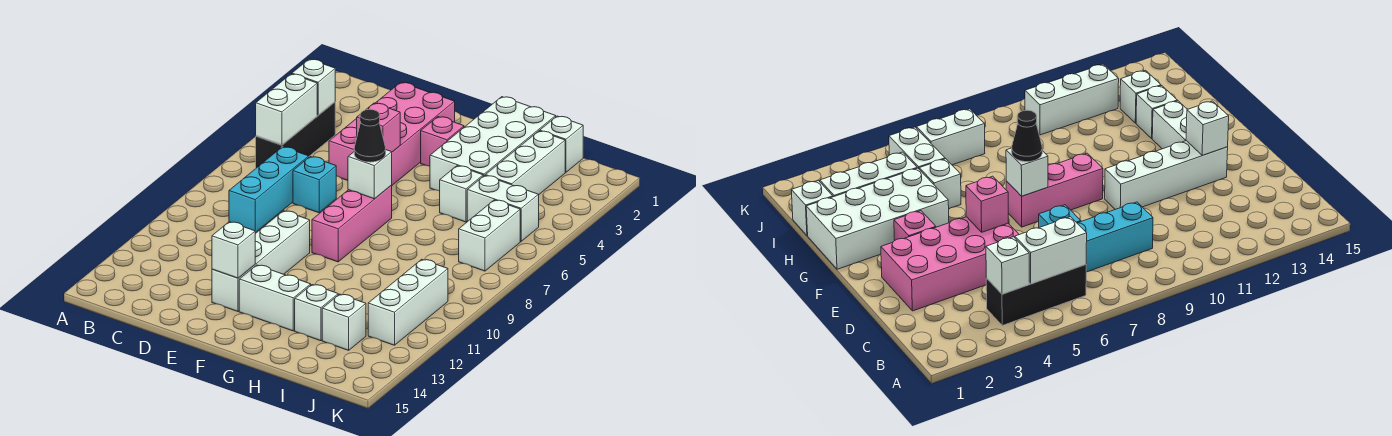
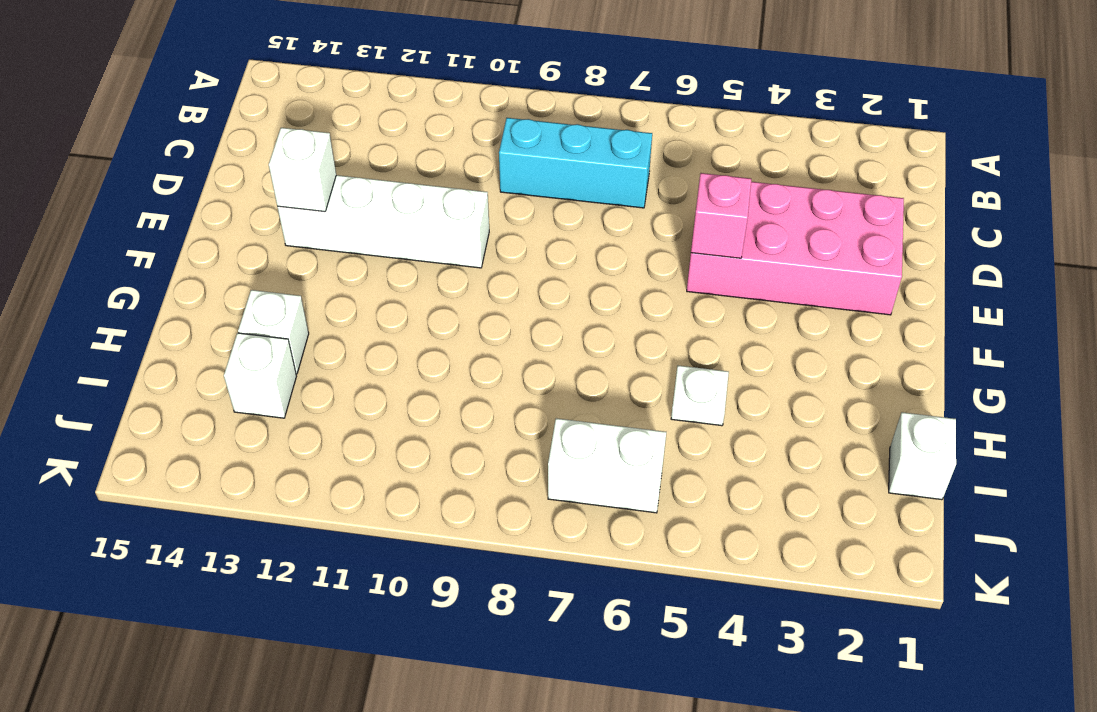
white 1x1 plate [671,366,729,426] -> white 1x1 brick [440,166,483,222]
none -> black 1x3 brick [256,102,335,168]
none -> cyan 1x1 brick [293,157,336,213]
none -> pink 1x1 brick [421,117,464,166]

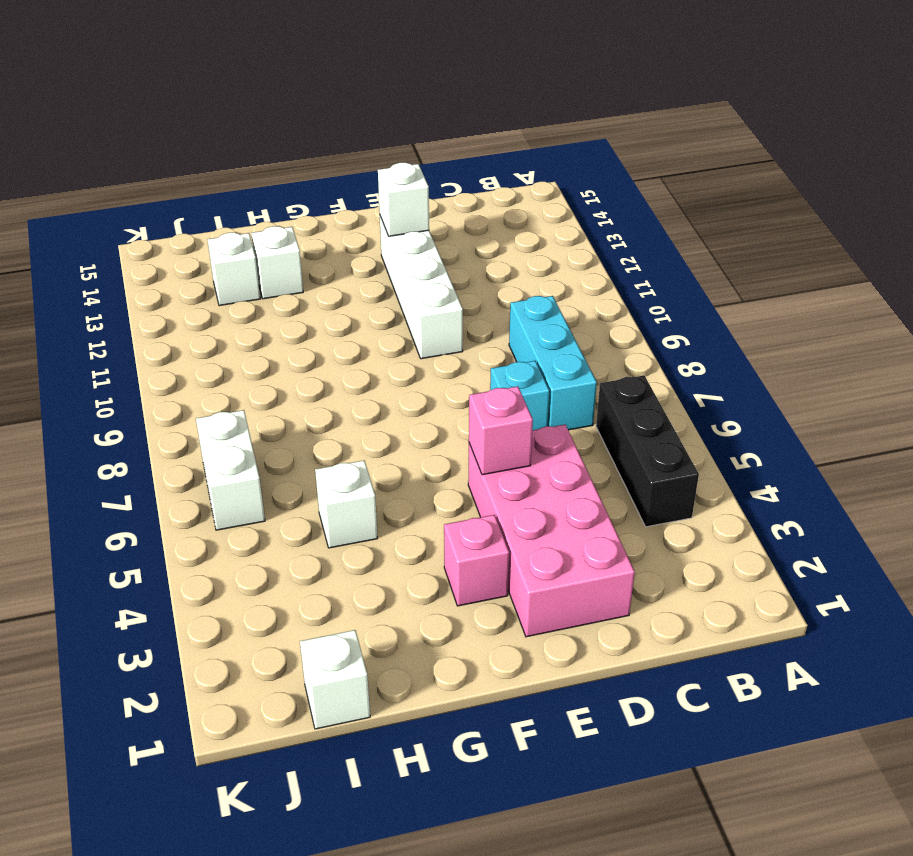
none -> pink 1x3 brick [312,185,392,262]
none -> white 1x2 brick [239,265,311,331]
none -> white 2x4 brick [430,97,556,191]

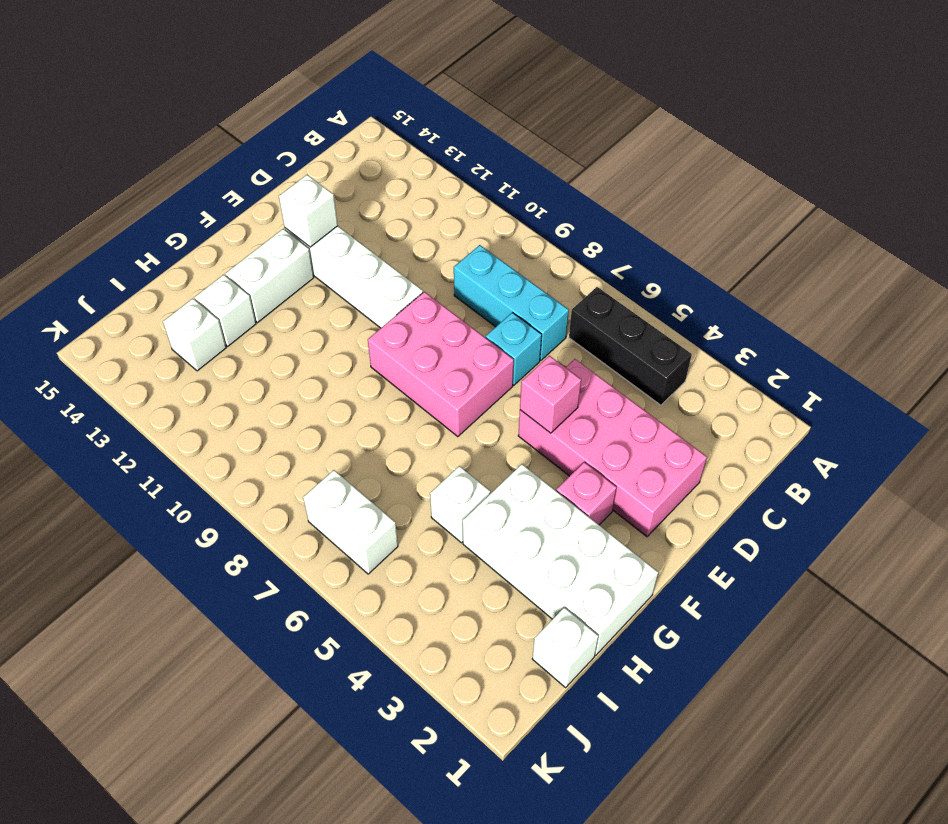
pink 2x3 brick [368,292,514,437] -> pink 1x3 brick [312,185,392,262]
none -> white 1x3 brick [485,131,565,195]
none -> white 1x2 brick [467,175,539,241]
none -> white 1x3 brick [368,259,448,345]

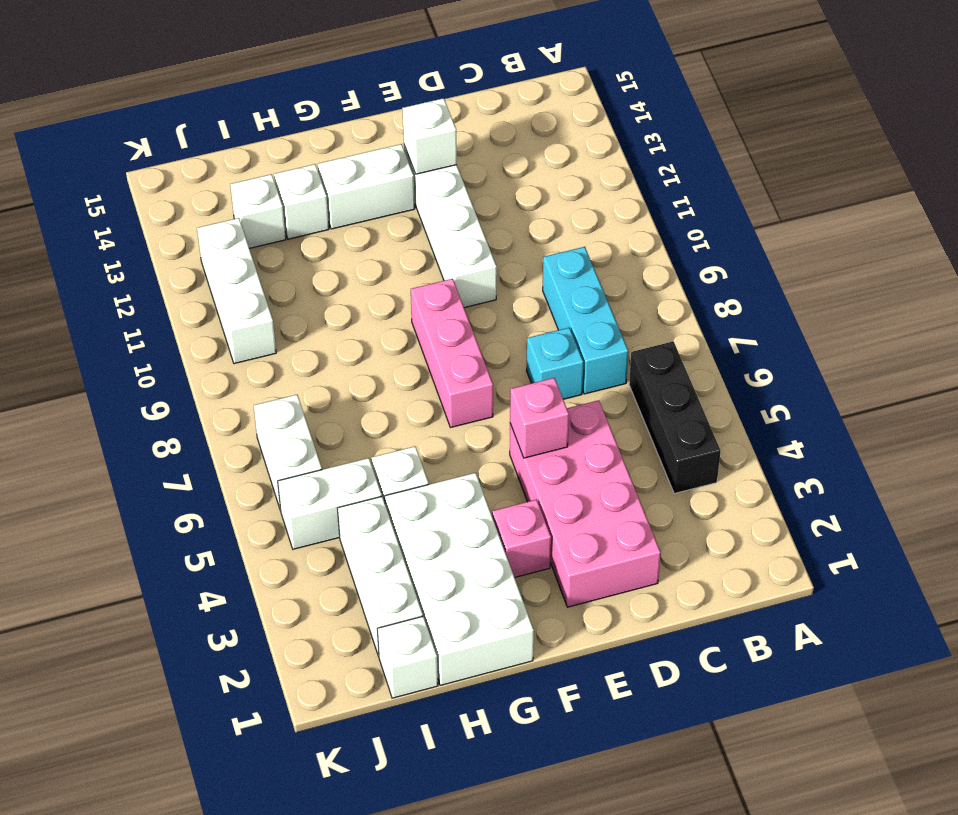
none -> white 1x1 brick [292,59,335,115]
none -> white 1x2 brick [256,74,317,145]
none -> white 1x1 brick [348,150,392,199]

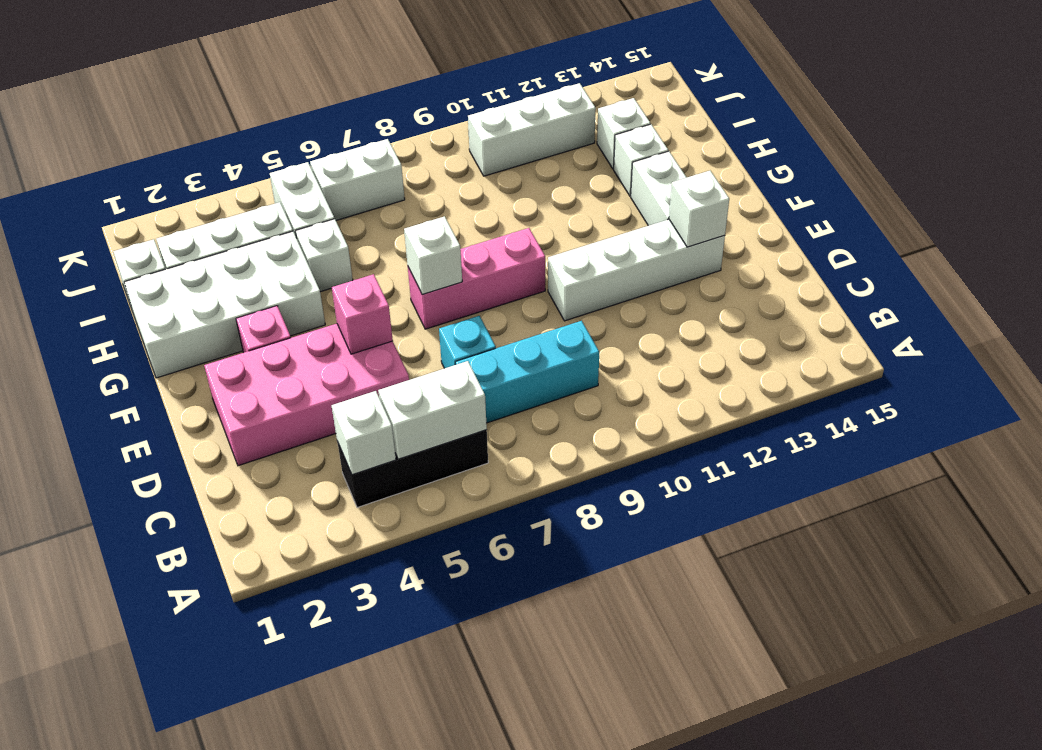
none -> black 1x1 cone [354,109,386,162]

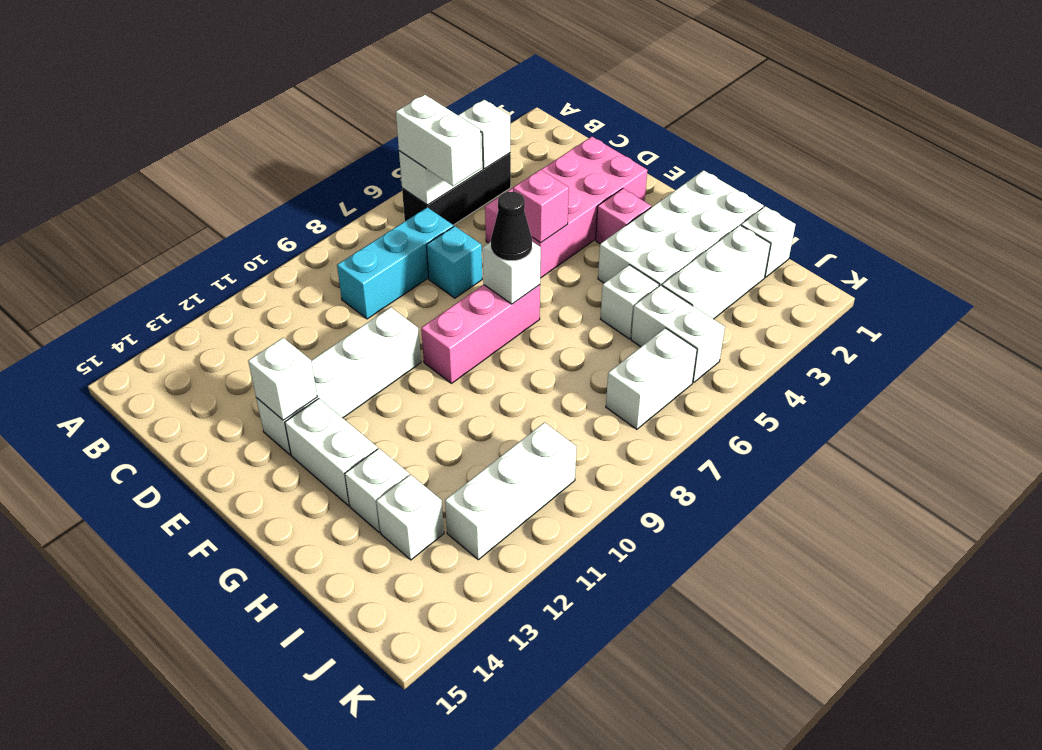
white 1x2 brick [396,95,481,186] -> none

